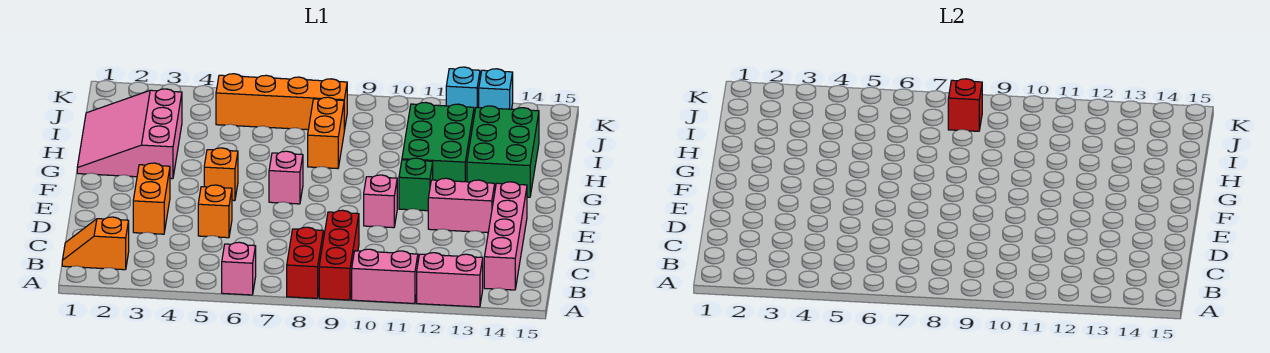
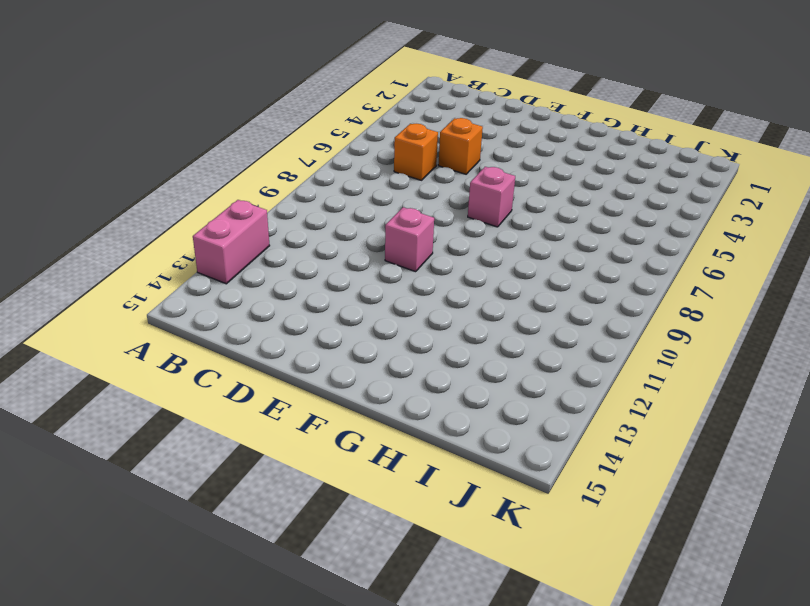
orange 1x1 brick [394,124,438,180] -> orange 1x1 brick moved to [204,148,238,201]
none -> pink 1x1 brick [222,242,256,295]
none -> red 1x2 brick [287,227,323,298]
none -> red 1x3 brick [319,210,359,300]

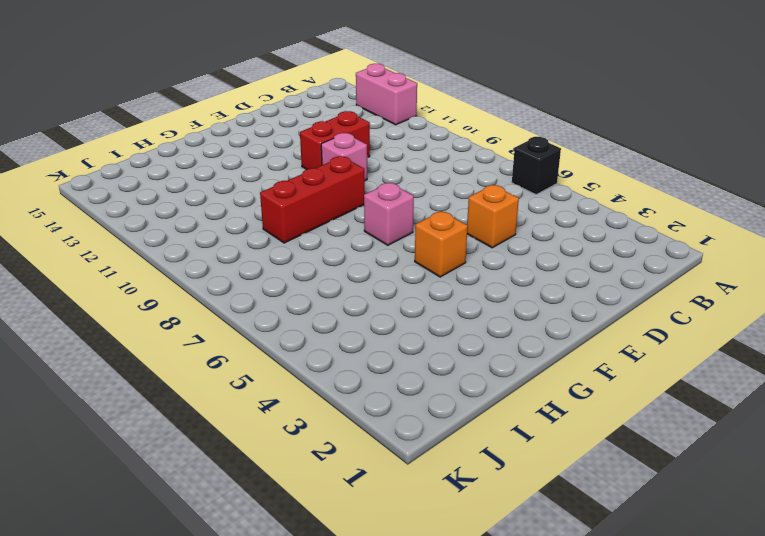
black 1x1 brick [512,137,561,194] -> pink 1x1 brick [222,242,256,295]
red 1x2 brick [300,111,370,169] -> red 1x2 brick moved to [287,227,323,298]
red 1x3 brick [260,156,365,243] -> red 1x3 brick moved to [319,210,359,300]
none -> pink 1x2 brick [352,249,418,304]
none -> orange 1x2 slope [62,217,129,270]
none -> pink 1x4 brick [484,182,527,290]

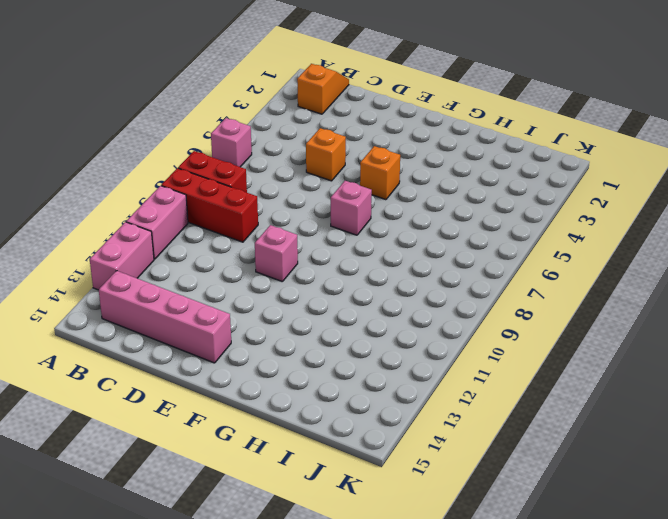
none -> orange 1x2 brick [133,163,170,234]
none -> pink 1x2 brick [428,178,495,233]
none -> green 1x1 brick [399,158,433,211]

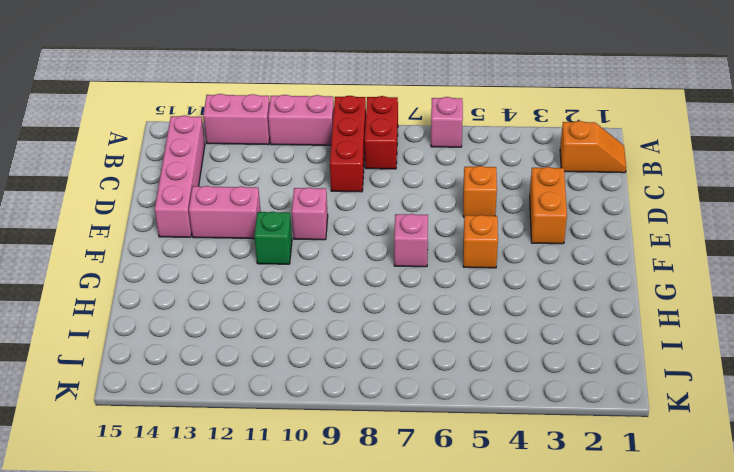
none -> pink 3x3 slope [77,89,182,179]
none -> green 2x3 brick [402,102,474,182]
none -> green 2x3 brick [467,106,539,197]

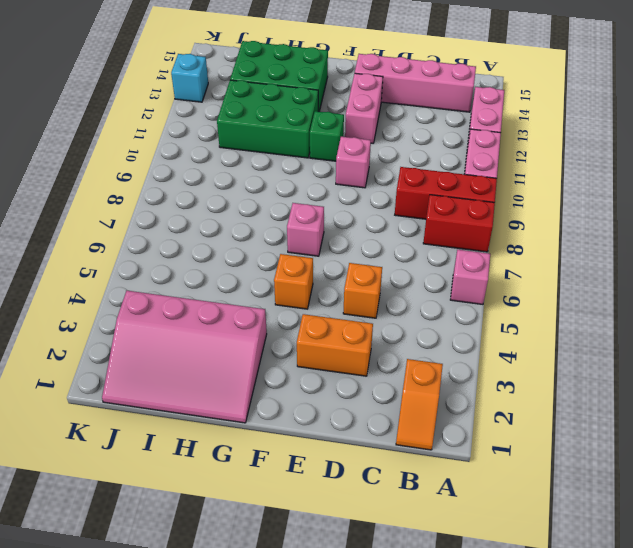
pink 3x4 slope [102,291,267,423] -> pink 3x3 slope [77,89,182,179]
none -> orange 1x2 brick [308,97,344,169]
none -> orange 1x4 brick [216,74,347,131]
none -> cyan 1x1 brick [446,67,480,115]

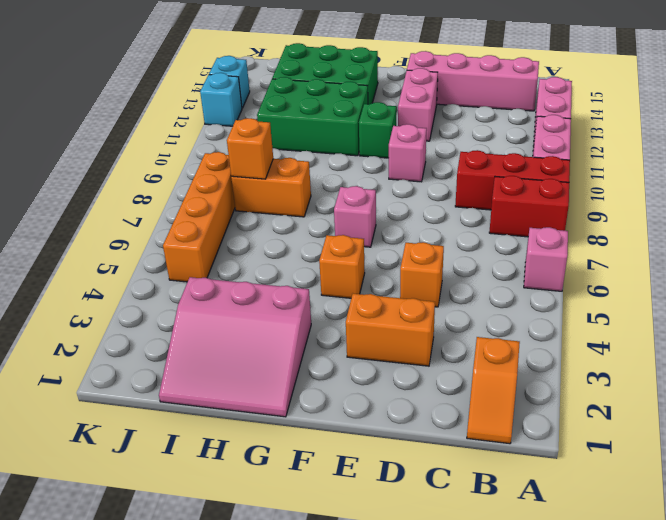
orange 1x1 brick [227,118,273,179] -> none
none -> red 1x1 brick [948,79,982,131]

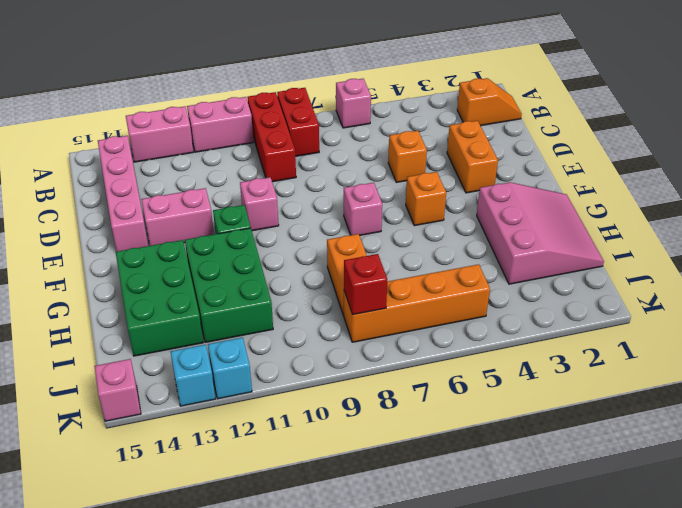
pink 1x1 brick [95,359,141,421] -> none

